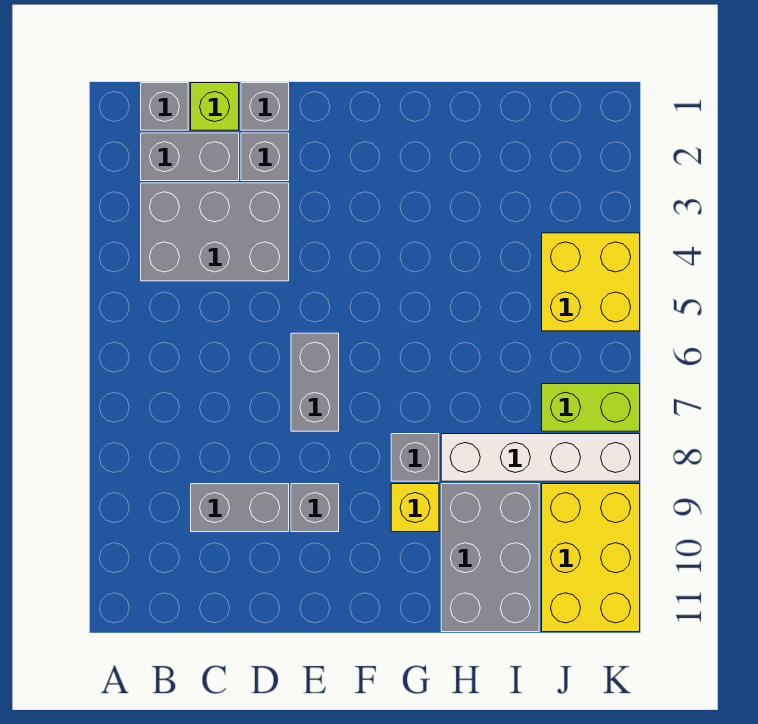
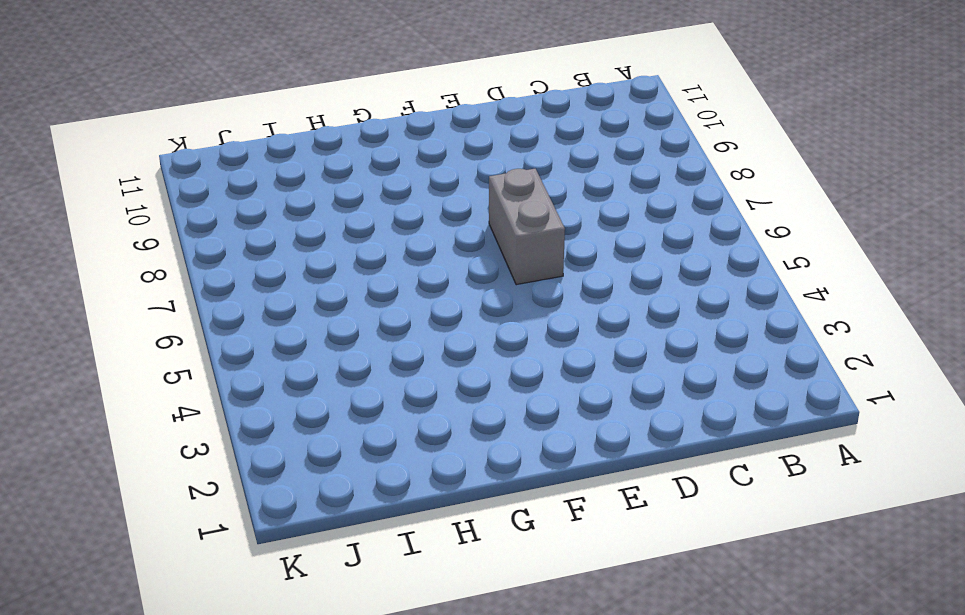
none -> grey 1x1 brick [141,83,188,130]
none -> grey 1x2 brick [141,133,239,181]
none -> grey 2x3 brick [141,183,289,281]

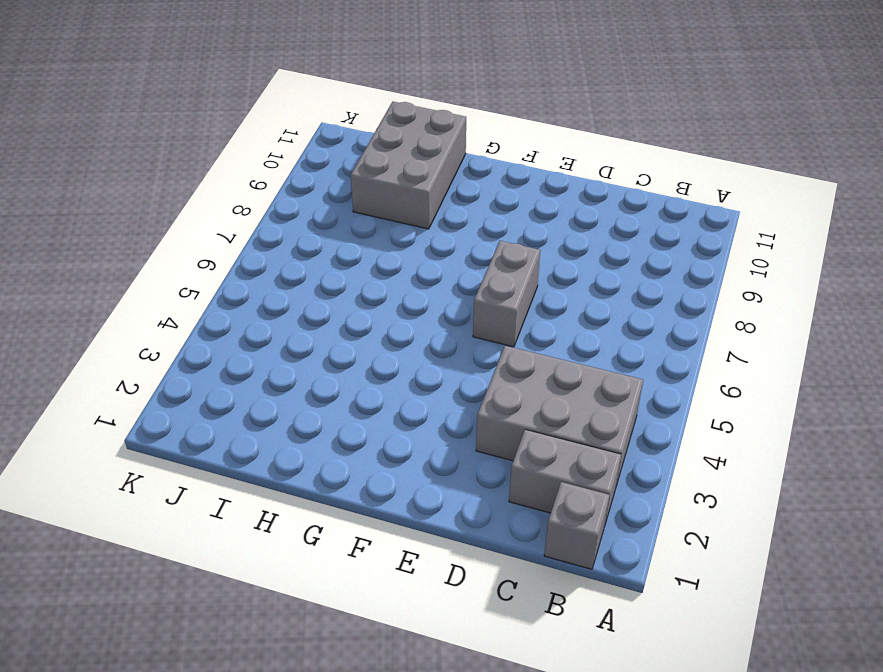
none -> lime 1x1 brick [191,83,239,130]
none -> grey 1x2 brick [191,484,289,532]
none -> grey 1x1 brick [241,83,289,130]

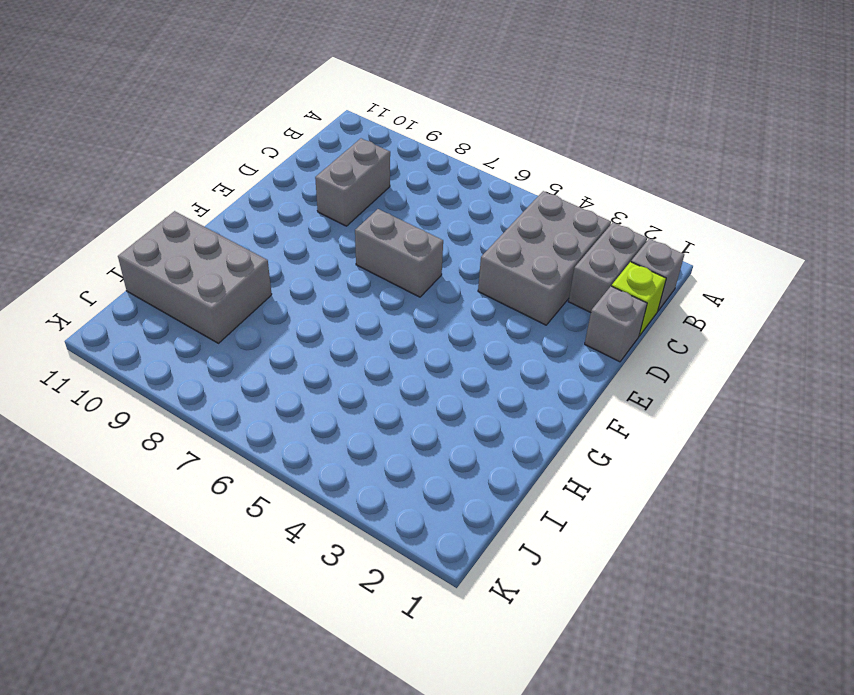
none -> grey 1x1 brick [241,133,289,181]
none -> grey 1x1 brick [291,484,339,532]
none -> grey 1x1 brick [391,434,439,481]

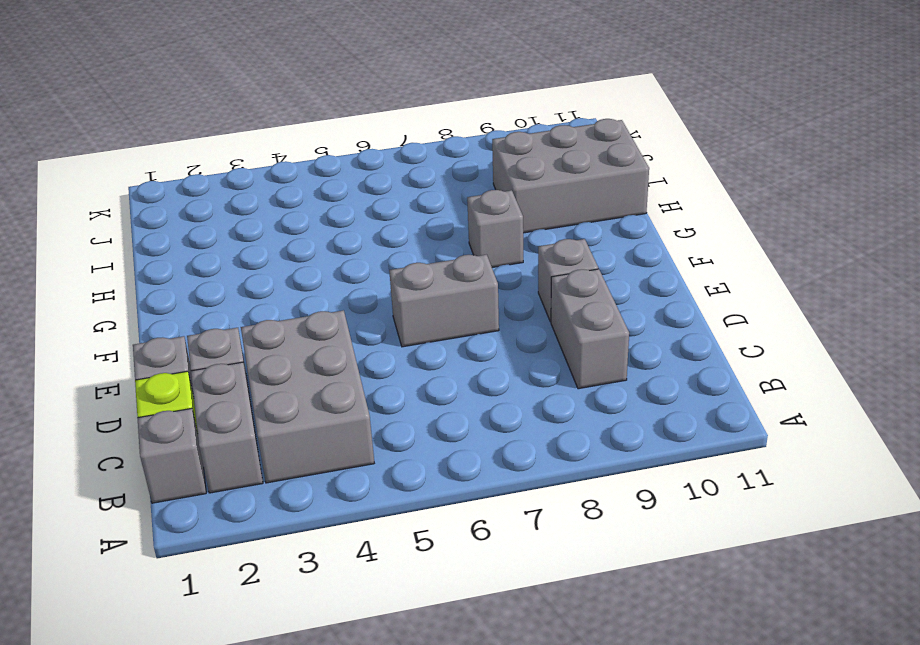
none -> yellow 1x1 brick [391,484,439,532]
none -> white 1x4 brick [441,434,640,481]
none -> yellow 2x2 brick [542,233,640,331]

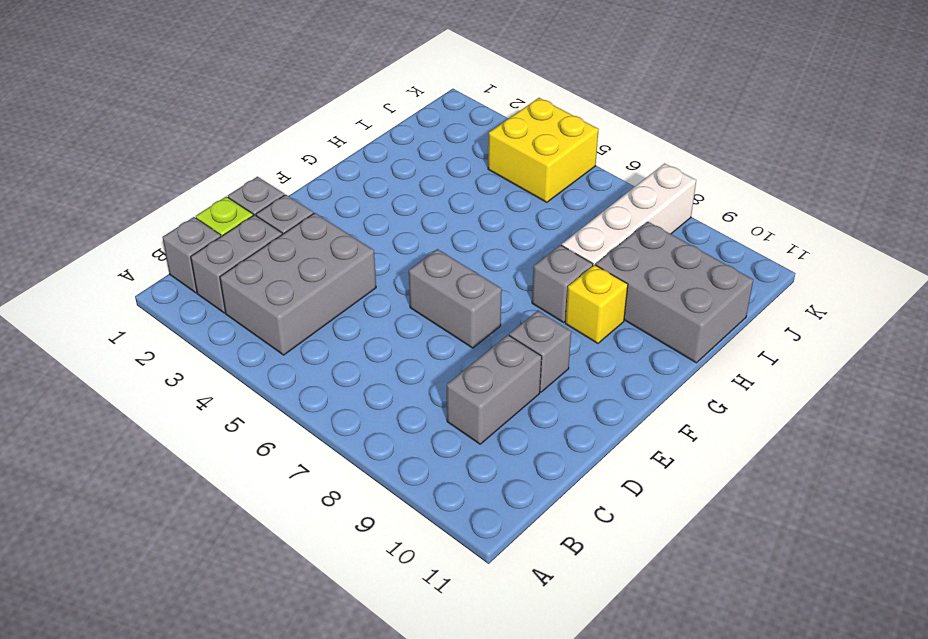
none -> lime 1x2 brick [542,384,640,431]
none -> yellow 2x3 brick [542,484,640,632]

